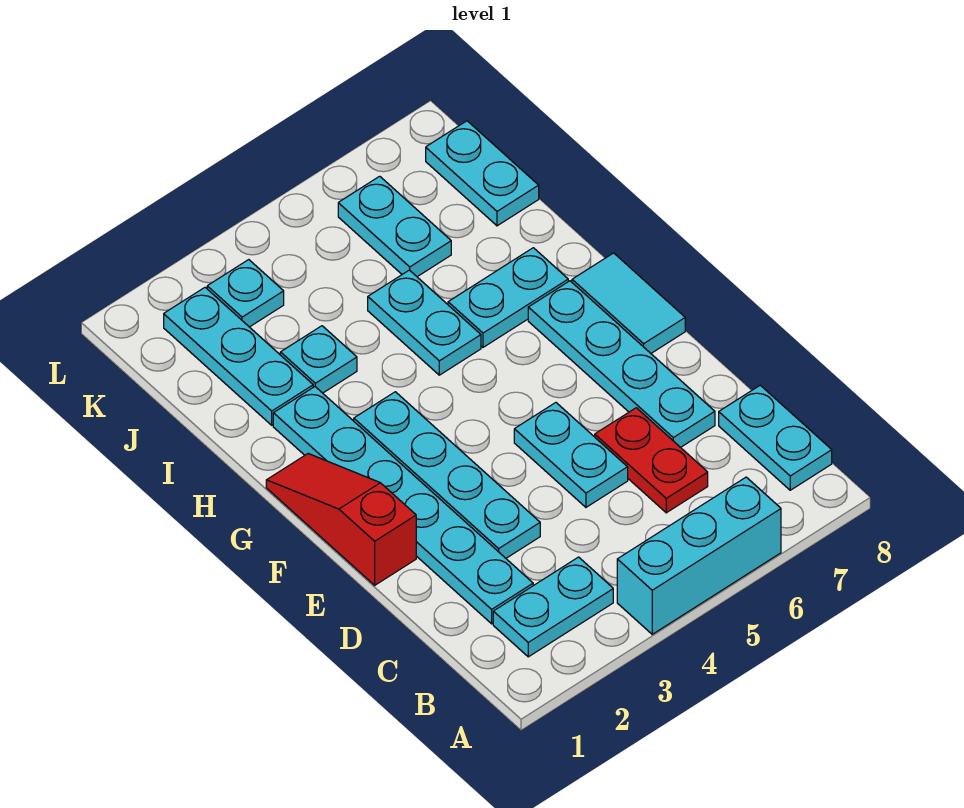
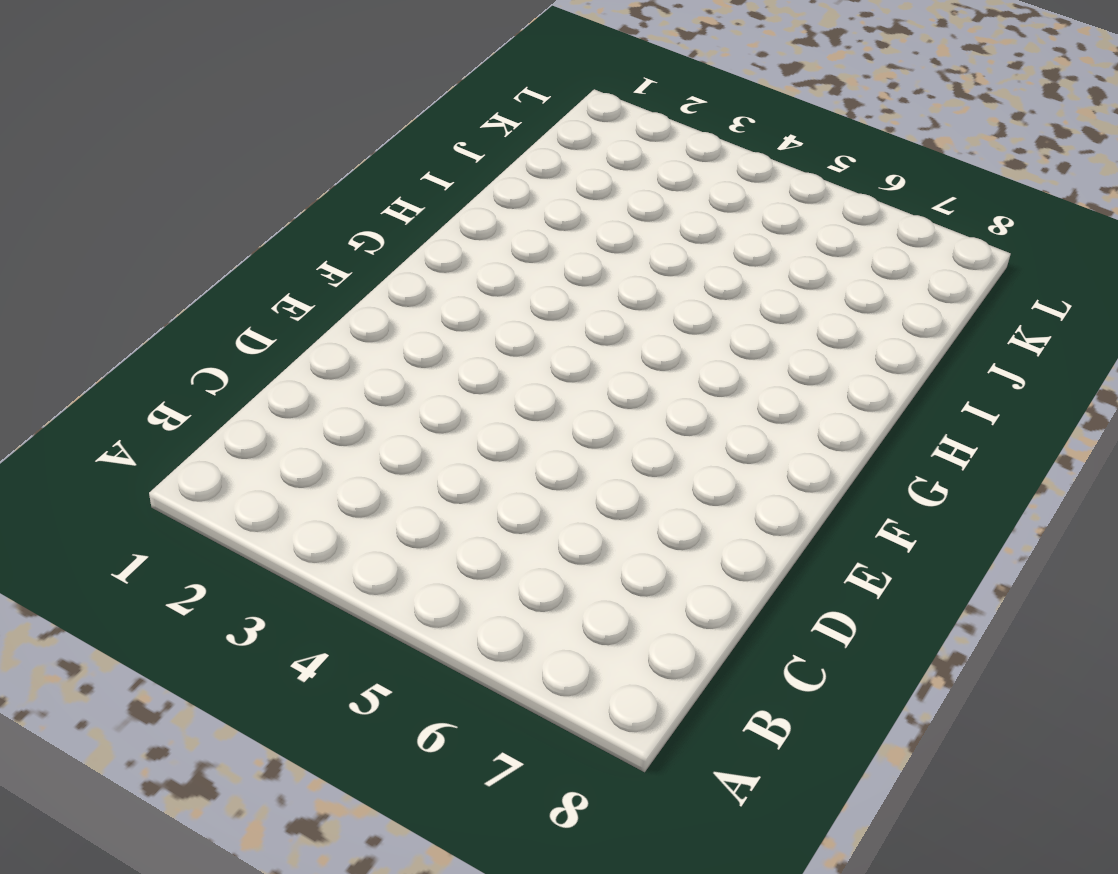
none -> cyan 1x3 brick [617,477,781,634]
none -> cyan 1x2 plate [493,557,613,657]
none -> cyan 1x2 plate [719,385,832,490]

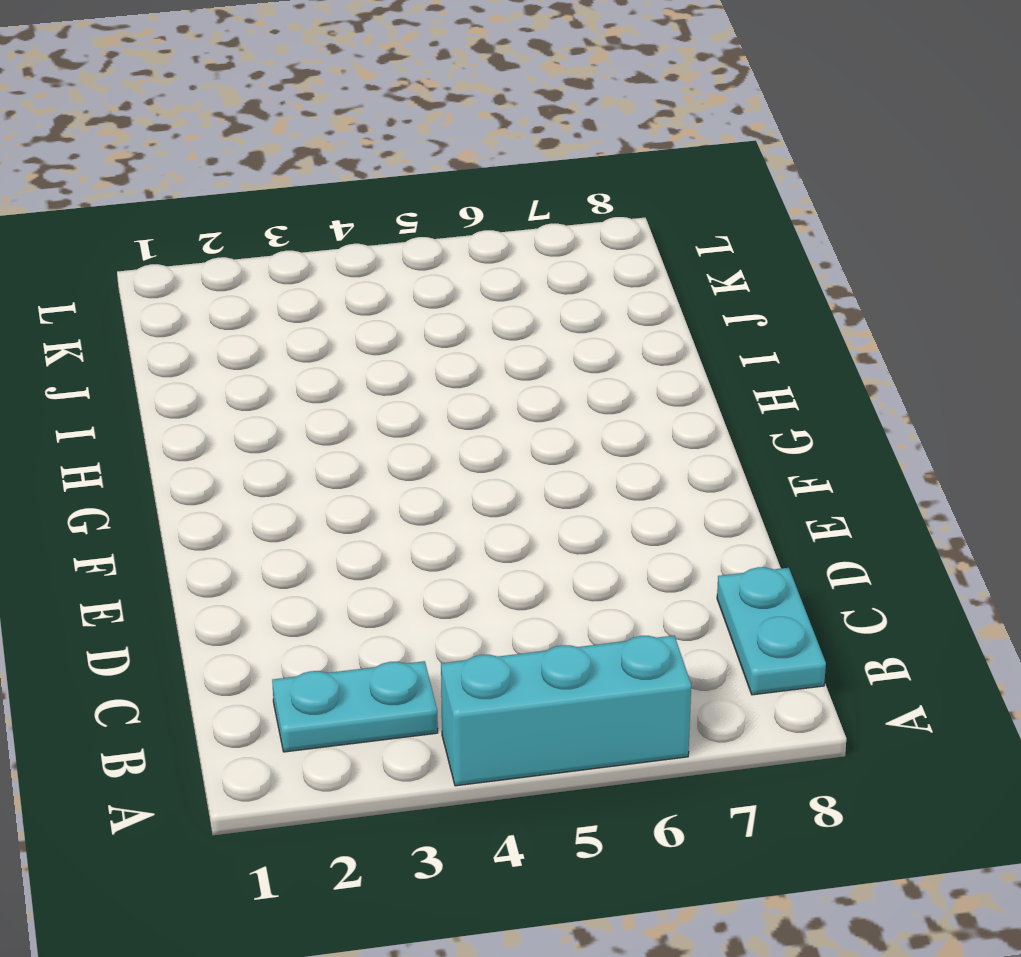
none -> cyan 1x6 plate [273,387,533,624]
none -> red 1x2 plate [595,408,708,513]
none -> cyan 1x4 plate [354,392,540,558]

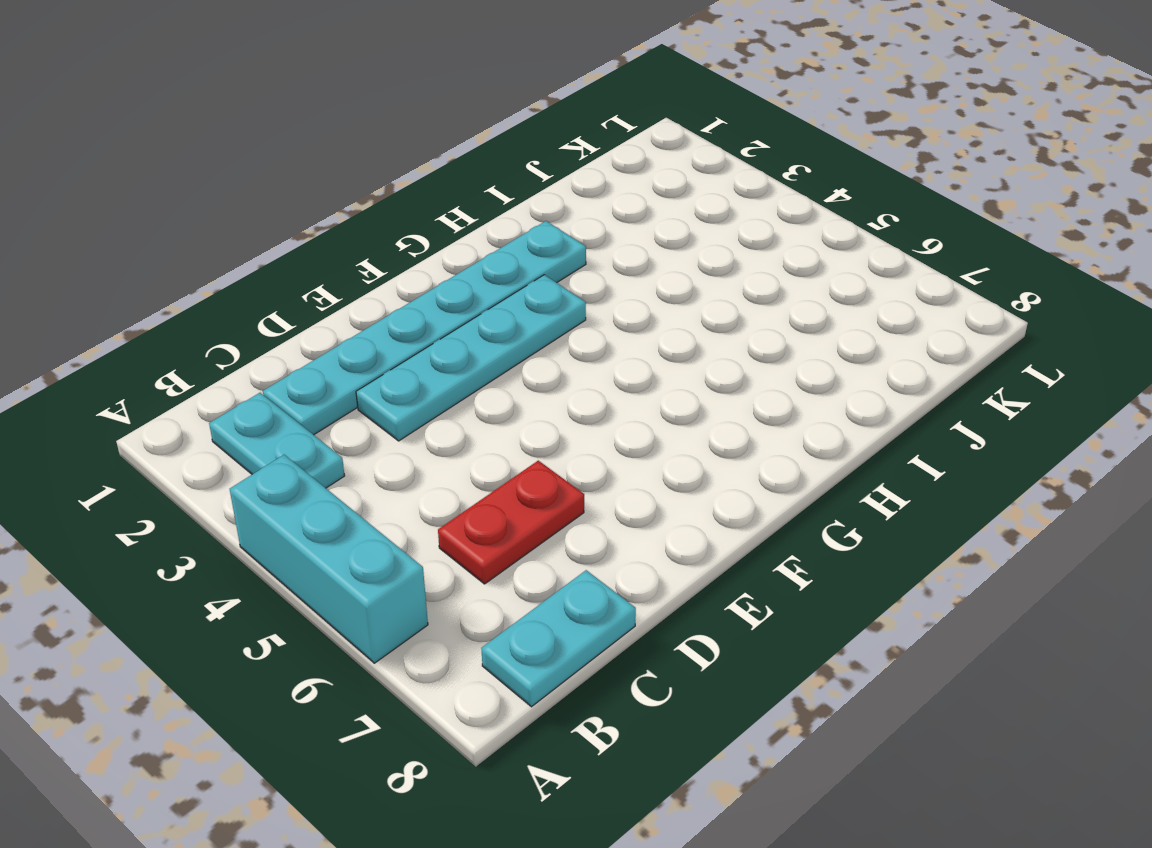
none -> cyan 1x2 plate [514,403,628,507]
none -> cyan 1x4 plate [528,281,715,447]
none -> red 1x3 slope [266,454,416,585]

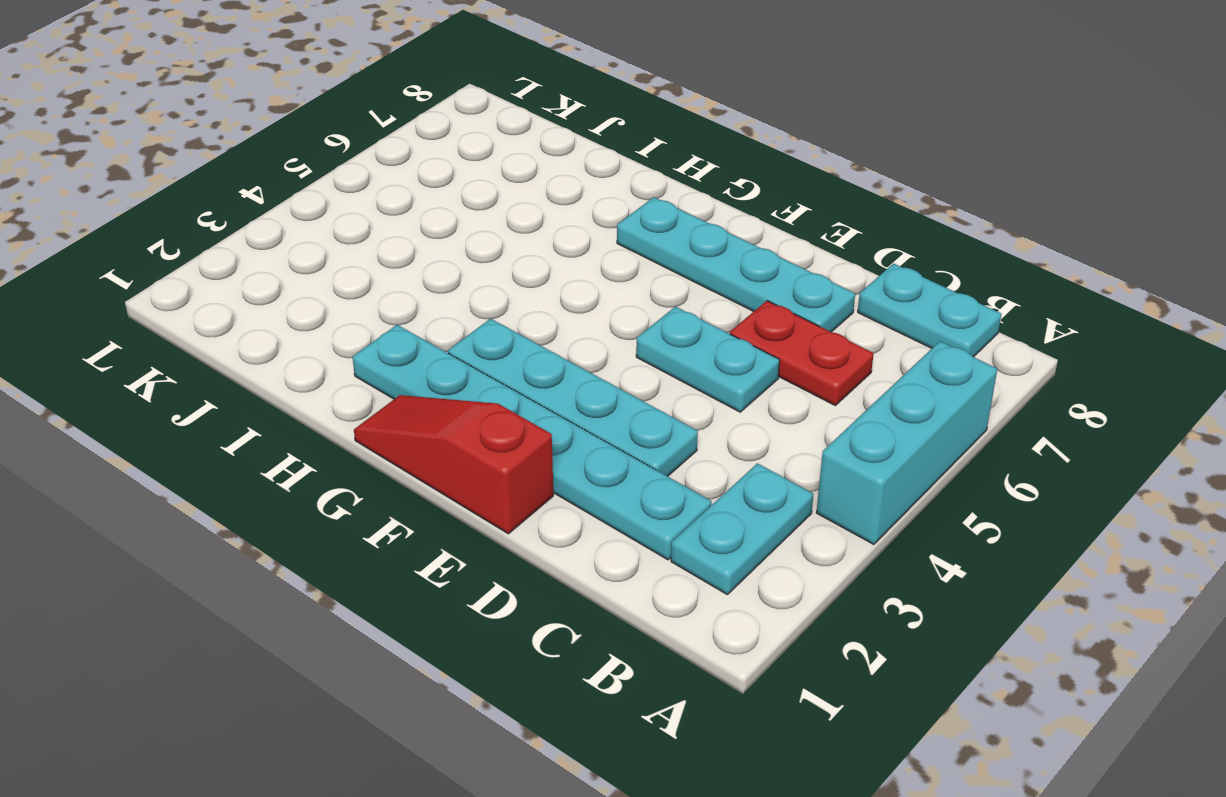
none -> cyan 1x2 tile [572,253,685,353]
none -> cyan 1x2 plate [368,270,481,375]
none -> cyan 1x2 plate [448,248,568,347]

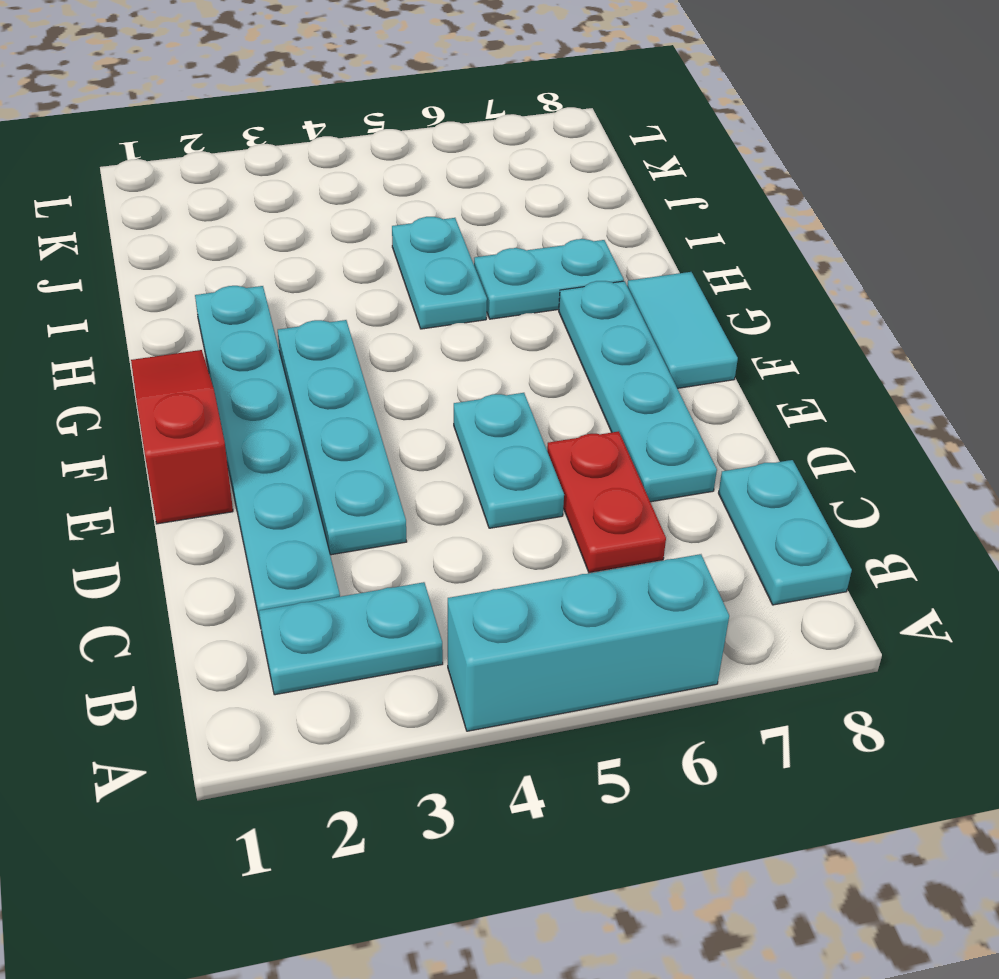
none -> cyan 1x3 plate [164,287,313,425]
none -> cyan 1x1 plate [280,326,357,393]
none -> cyan 1x2 plate [338,176,451,277]

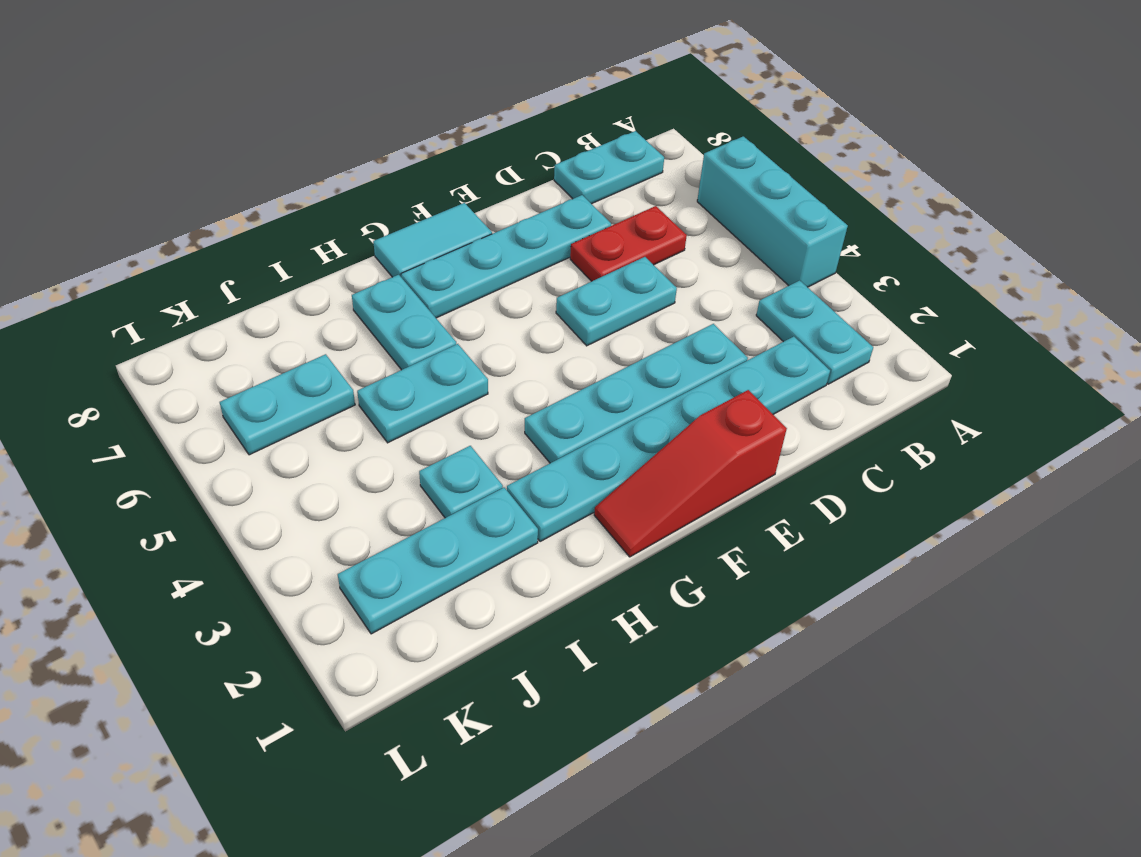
none -> cyan 1x2 plate [426,121,539,226]
none -> cyan 1x1 plate [207,260,284,327]

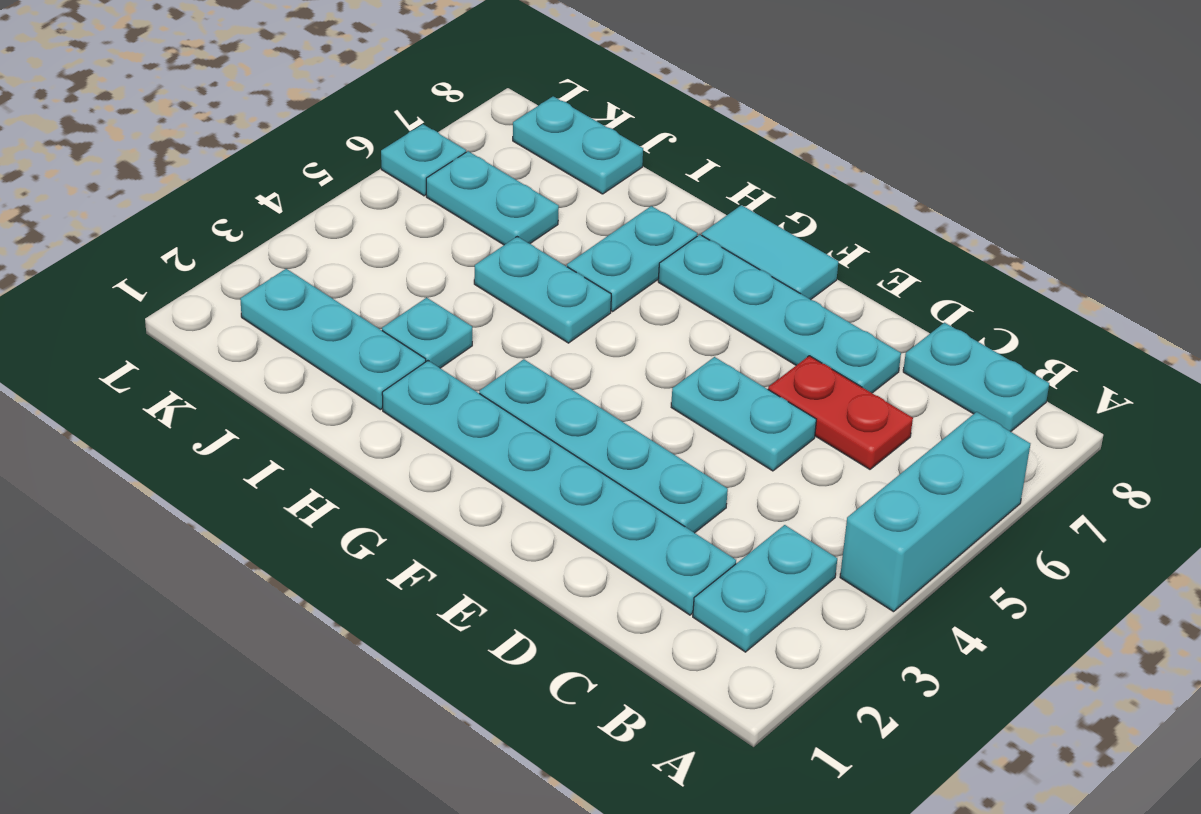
cyan 1x1 plate [381,124,466,196] -> cyan 1x1 plate moved to [207,260,284,327]
none -> red 1x3 slope [266,454,416,585]

